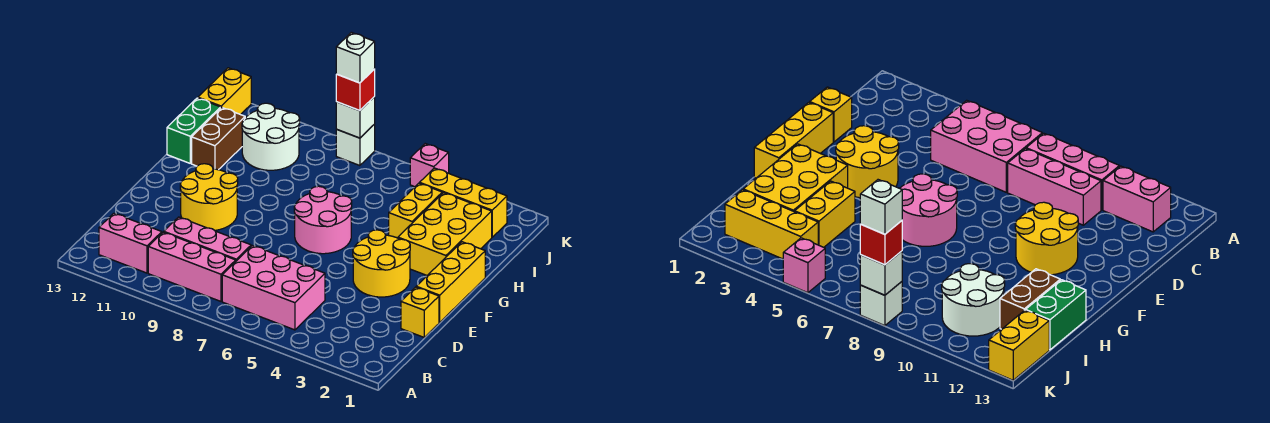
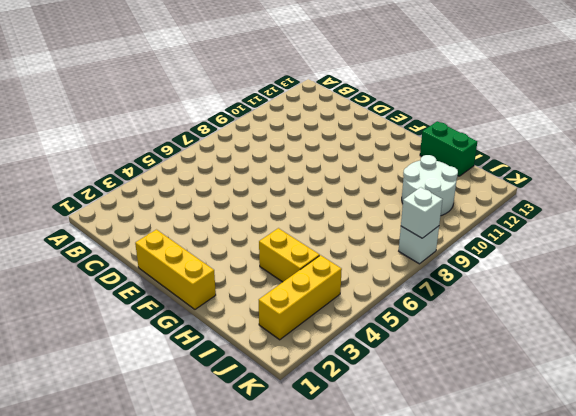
none -> pink 2x3 brick [222,246,325,330]
none -> pink 1x3 brick [148,232,236,301]
none -> pink 1x2 brick [99,213,162,273]

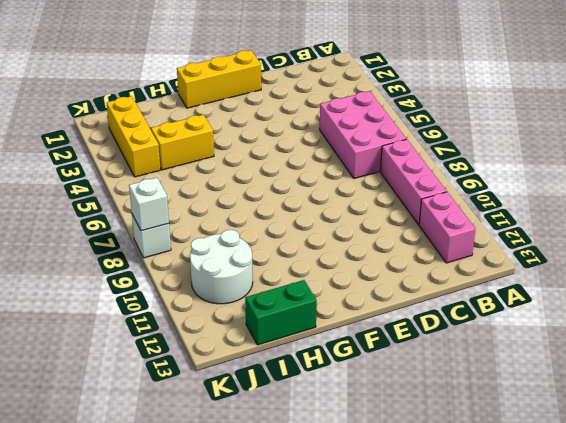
none -> pink 1x3 brick [164,217,251,261]
none -> yellow 1x1 brick [401,287,439,337]
none -> yellow 2x2 round brick [353,230,410,297]

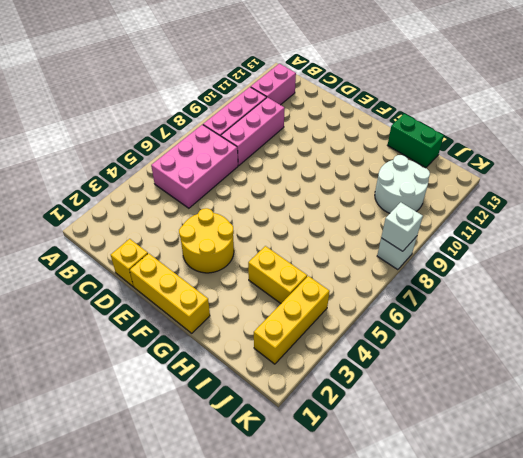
none -> yellow 2x2 round brick [180,164,238,230]
none -> pink 2x2 round brick [294,186,352,254]
none -> yellow 2x3 brick [398,193,492,275]

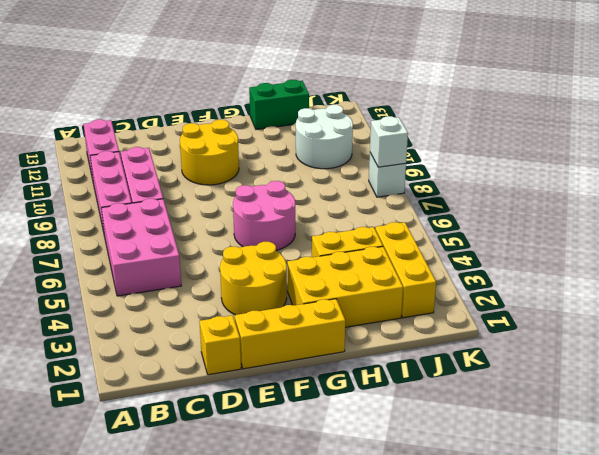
none -> brown 1x2 brick [192,108,245,170]
none -> yellow 1x2 brick [198,68,251,115]
none -> pink 1x1 brick [410,144,449,187]

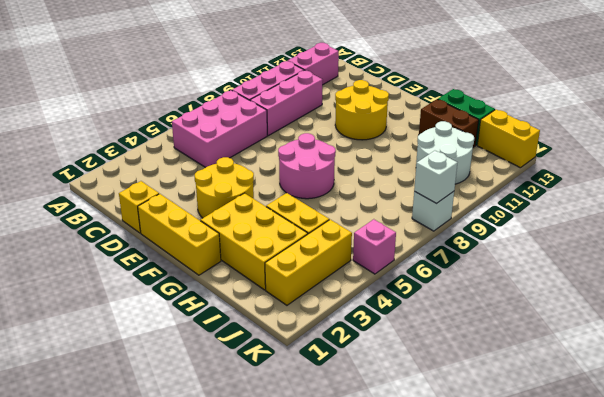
none -> red 1x1 brick [336,69,375,111]
none -> white 1x1 brick [336,32,375,83]

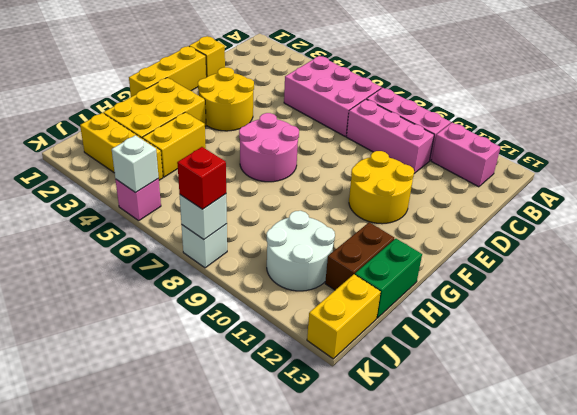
white 1x1 brick [112,135,159,193] -> white 1x1 brick moved to [336,32,375,83]

